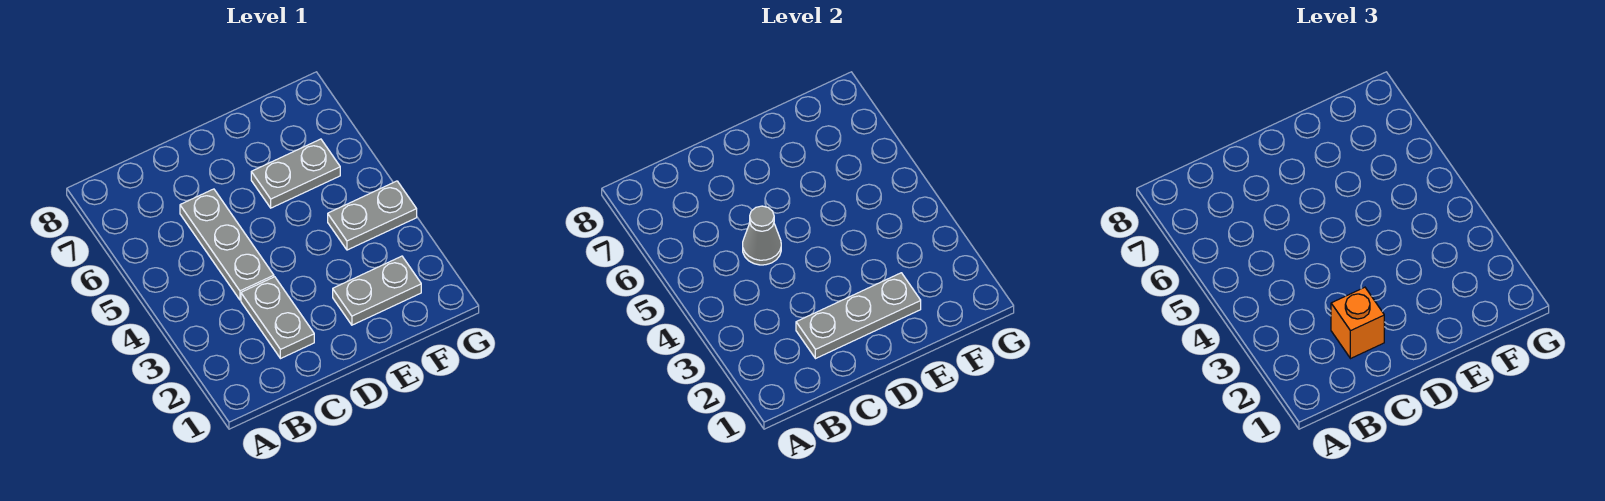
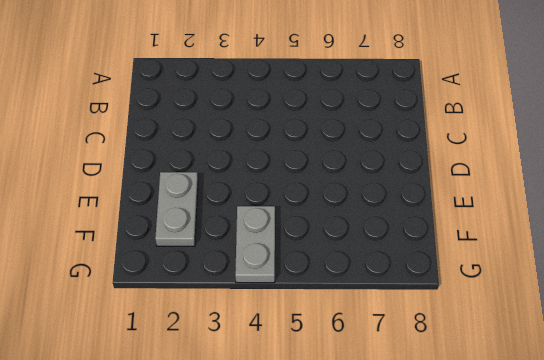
none -> grey 1x2 plate [241,277,314,359]
none -> grey 1x3 plate [180,189,274,300]

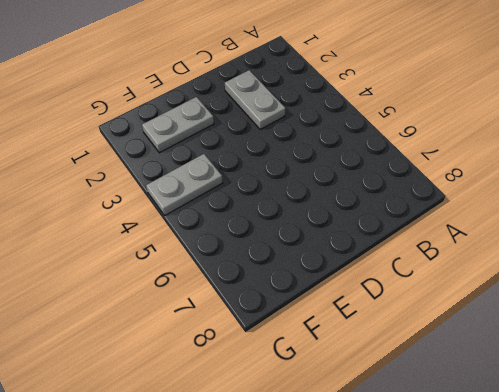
none -> grey 1x3 plate [180,189,274,300]
none -> grey 1x2 plate [251,139,340,208]

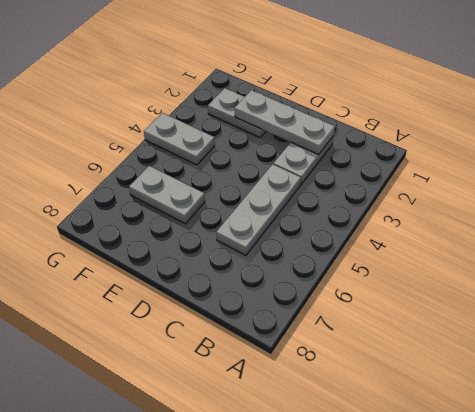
none -> grey 1x1 cone [743,206,781,265]
none -> orange 1x1 brick [1331,287,1384,359]

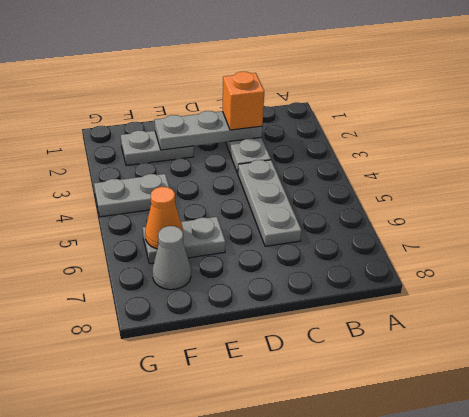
orange 1x1 cone [145,187,183,249] -> none
grey 1x1 cone [153,226,191,290] -> grey 1x1 cone moved to [743,206,781,265]

